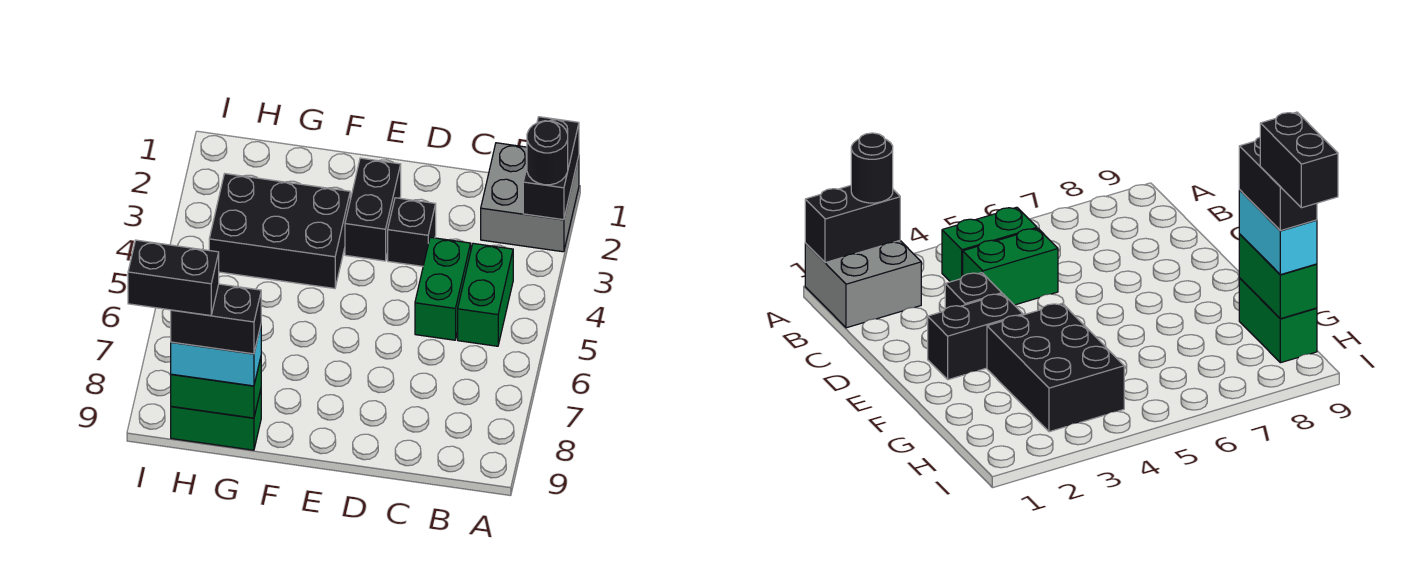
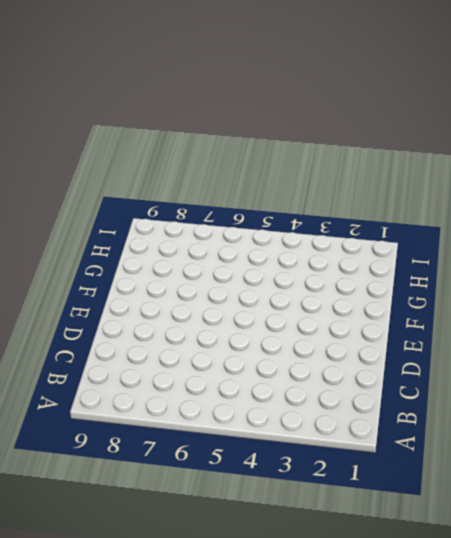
none -> grey 2x2 brick [481,143,579,252]
none -> green 1x2 brick [458,243,513,346]
none -> green 1x2 brick [415,237,471,340]

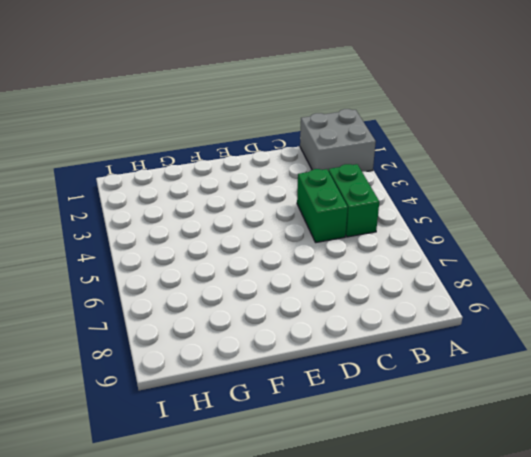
none -> black 1x1 brick [388,198,436,266]
none -> black 1x2 brick [345,158,401,261]
none -> black 2x3 brick [209,174,350,289]

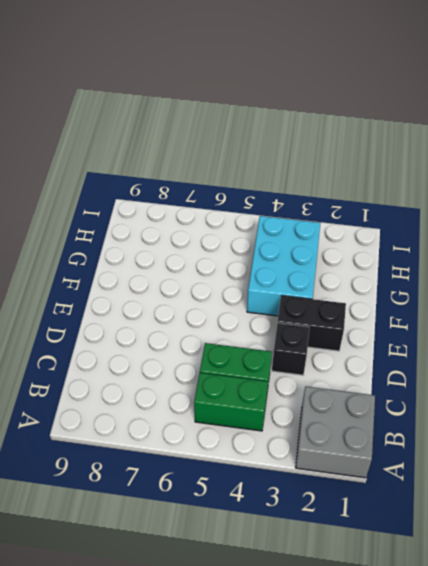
cyan 2x3 brick [247,216,320,316] -> black 2x3 brick [209,174,350,289]
none -> green 1x2 brick [171,390,261,450]
none -> black 1x2 brick [523,117,579,220]
none -> green 1x2 brick [171,358,261,418]

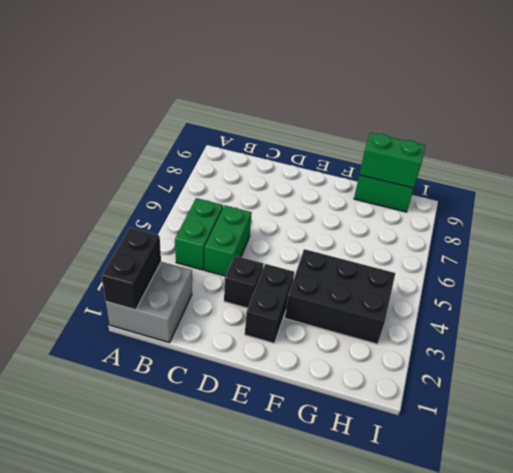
none -> black 1x1 round brick [527,121,568,185]
none -> cyan 1x2 brick [171,326,261,386]
none -> black 1x2 brick [171,284,261,354]

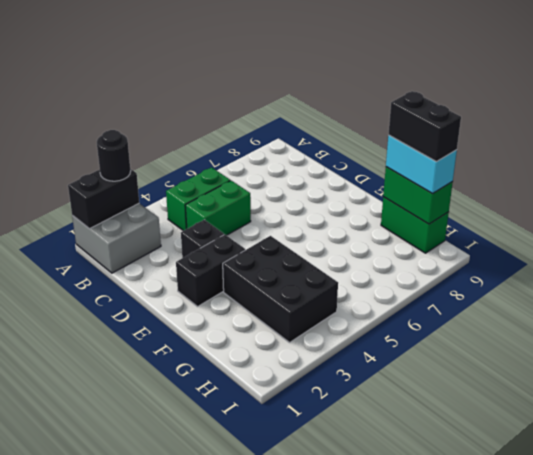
none -> black 1x2 brick [128,240,219,316]

